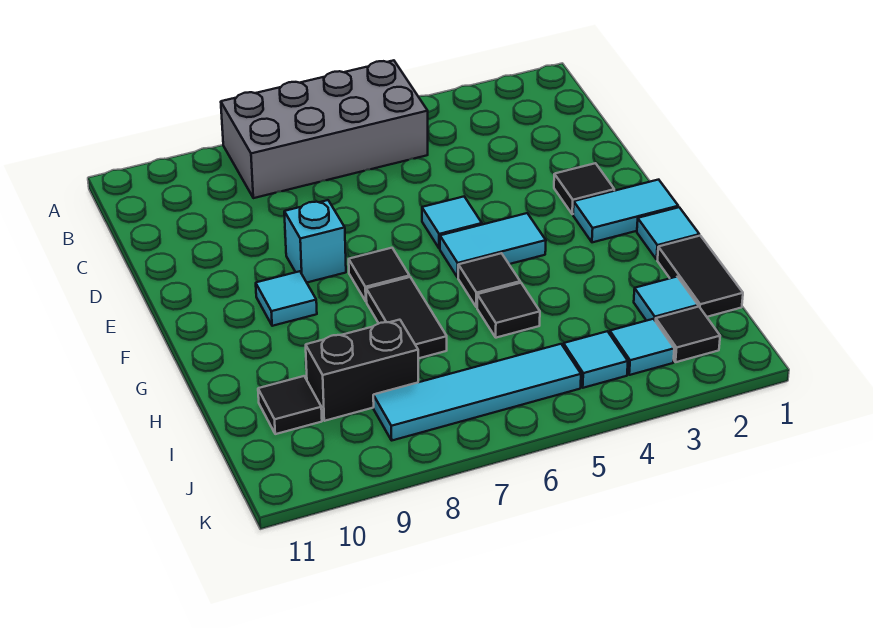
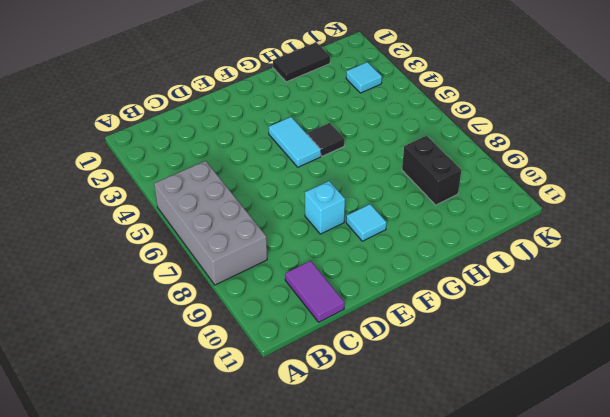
purple 1x2 tile [285,261,344,322] -> none
none -> black 1x1 tile [554,163,614,214]
none -> cyan 1x1 tile [422,197,482,249]
none -> cyan 1x2 tile [573,180,678,242]

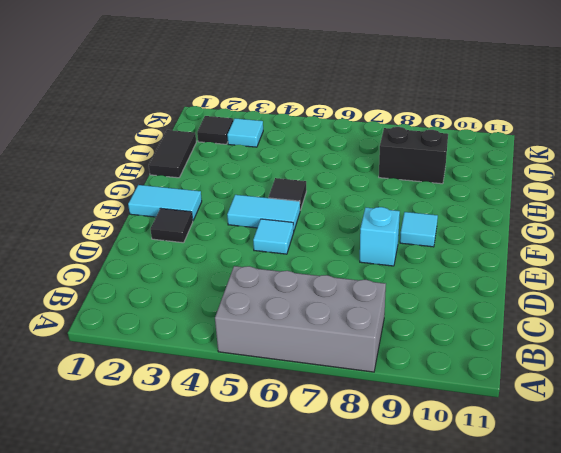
none -> black 1x1 tile [349,248,410,301]
none -> cyan 1x1 tile [637,207,699,260]
none -> black 1x2 tile [366,277,447,359]

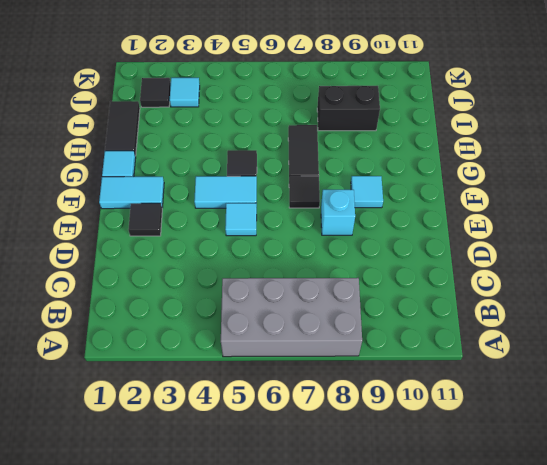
none -> black 1x1 tile [477,283,540,338]
none -> cyan 1x1 tile [634,277,698,321]
none -> black 1x1 tile [258,376,322,434]

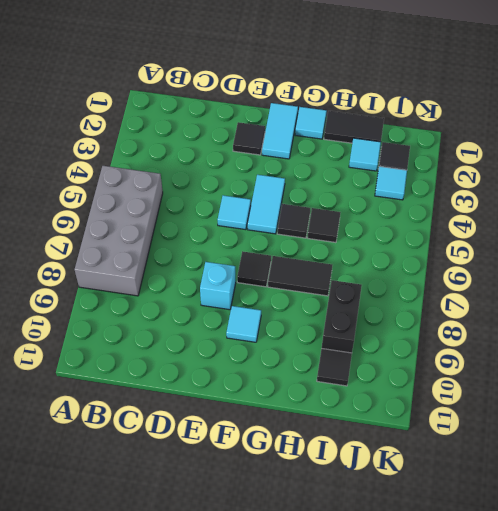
none -> cyan 1x1 tile [563,331,628,388]
none -> cyan 1x4 tile [373,344,581,440]

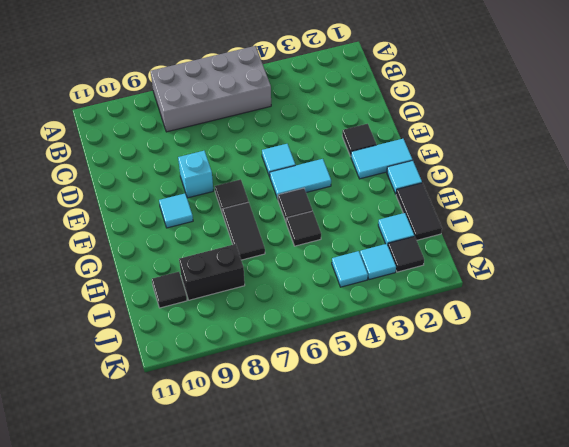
none -> cyan 1x4 tile [373,344,581,440]

